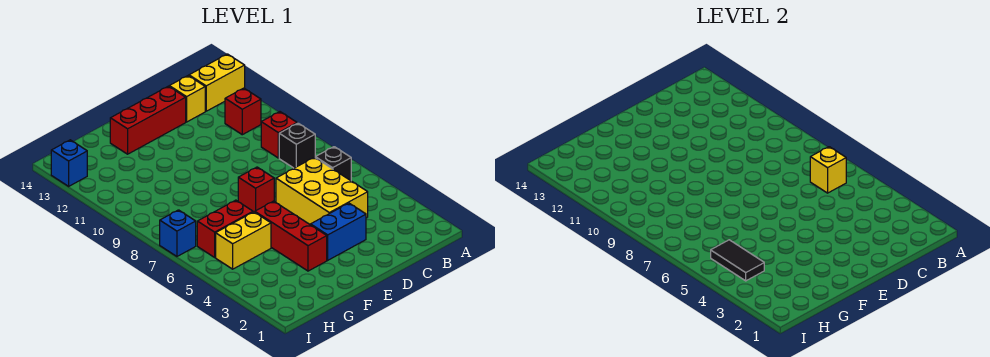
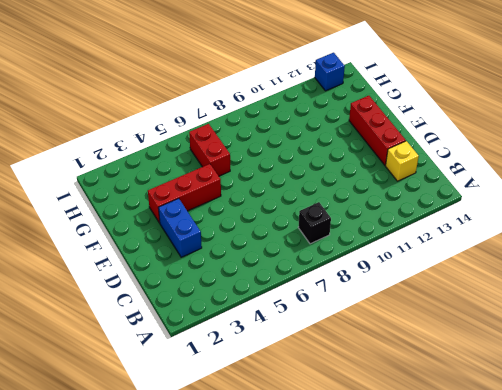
none -> yellow 1x2 brick [189,54,245,111]
none -> black 1x1 brick [315,147,351,181]
none -> red 1x1 brick [261,112,297,158]

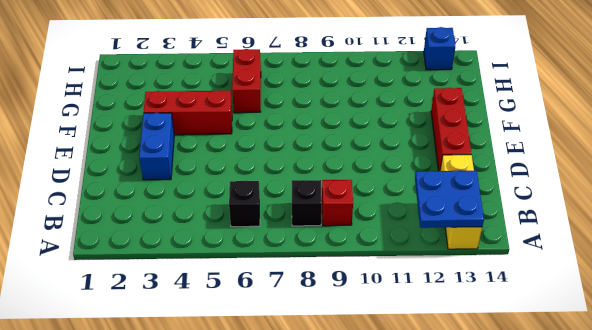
blue 2x2 plate [415,171,484,228] -> none
none -> red 1x1 brick [225,88,261,135]
none -> yellow 2x3 brick [276,157,368,225]
none -> red 1x1 brick [238,167,274,212]

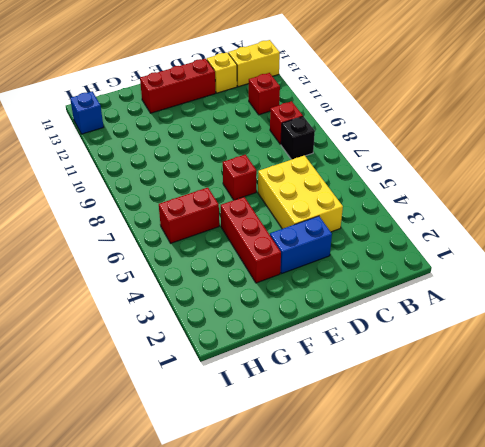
none -> black 1x1 brick [315,147,351,181]
none -> yellow 1x2 brick [216,212,271,269]
none -> blue 1x1 brick [160,210,196,256]

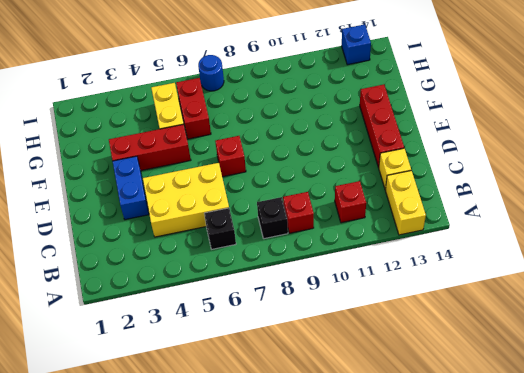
blue 1x1 round brick [198,55,224,91] -> blue 1x1 brick [160,210,196,256]
none -> yellow 1x1 brick [810,147,846,193]
none -> black 1x2 tile [711,240,764,281]

